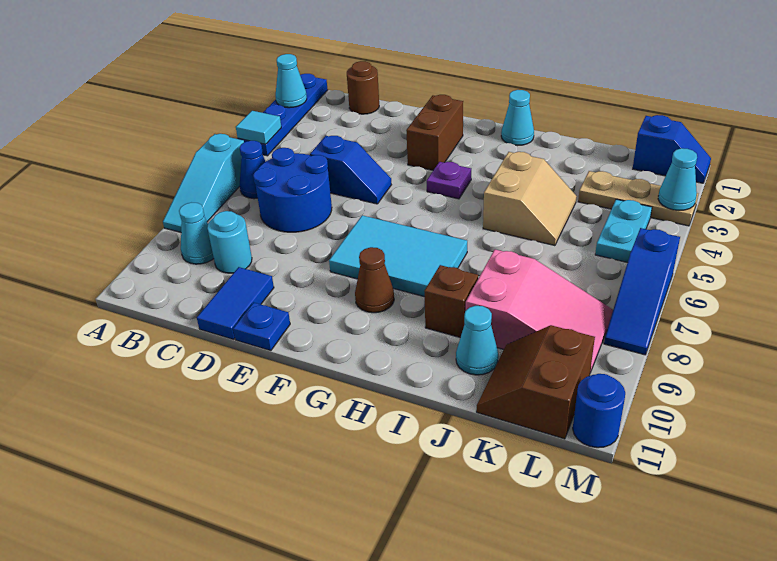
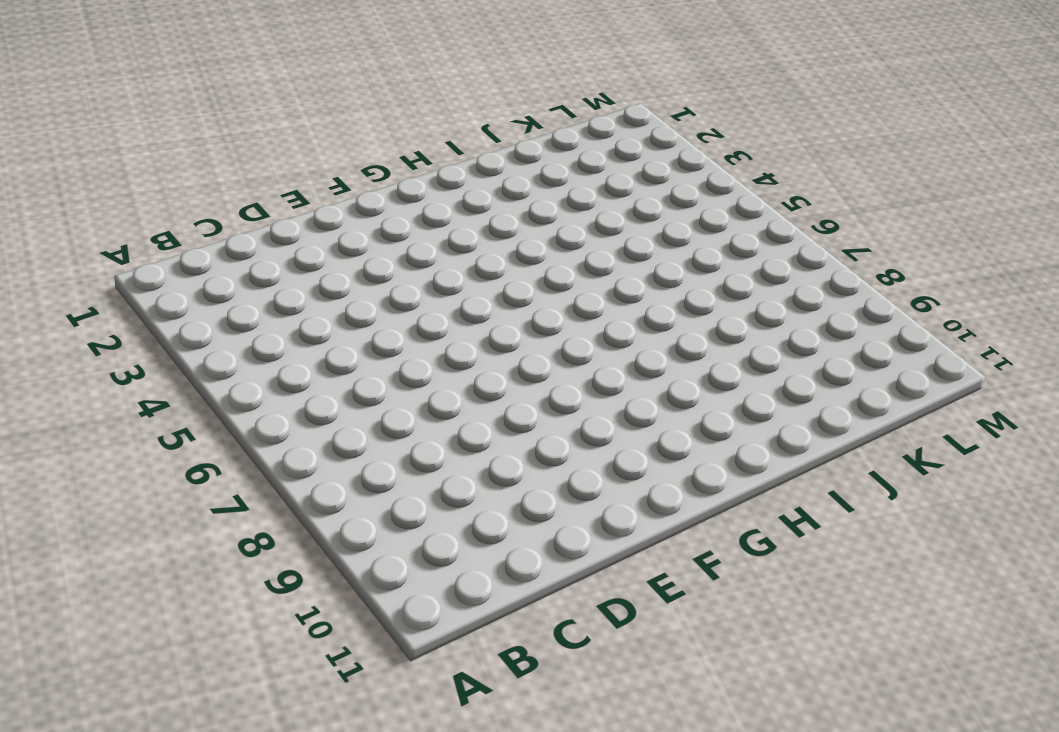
none -> blue 1x4 plate [238,74,328,156]
none -> cyan 1x3 slope [163,134,244,232]
none -> blue 1x1 cone [240,141,266,199]

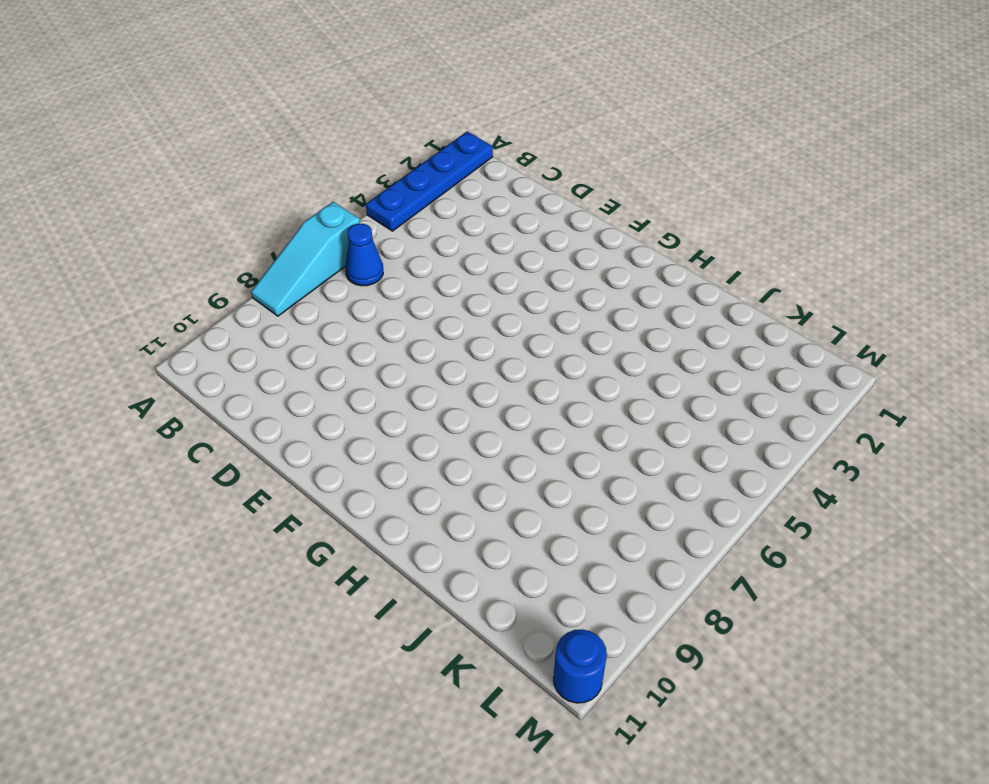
none -> cyan 1x1 cone [179,203,214,264]
none -> brown 1x1 round brick [347,61,379,114]
none -> blue 2x2 round brick [253,148,332,232]

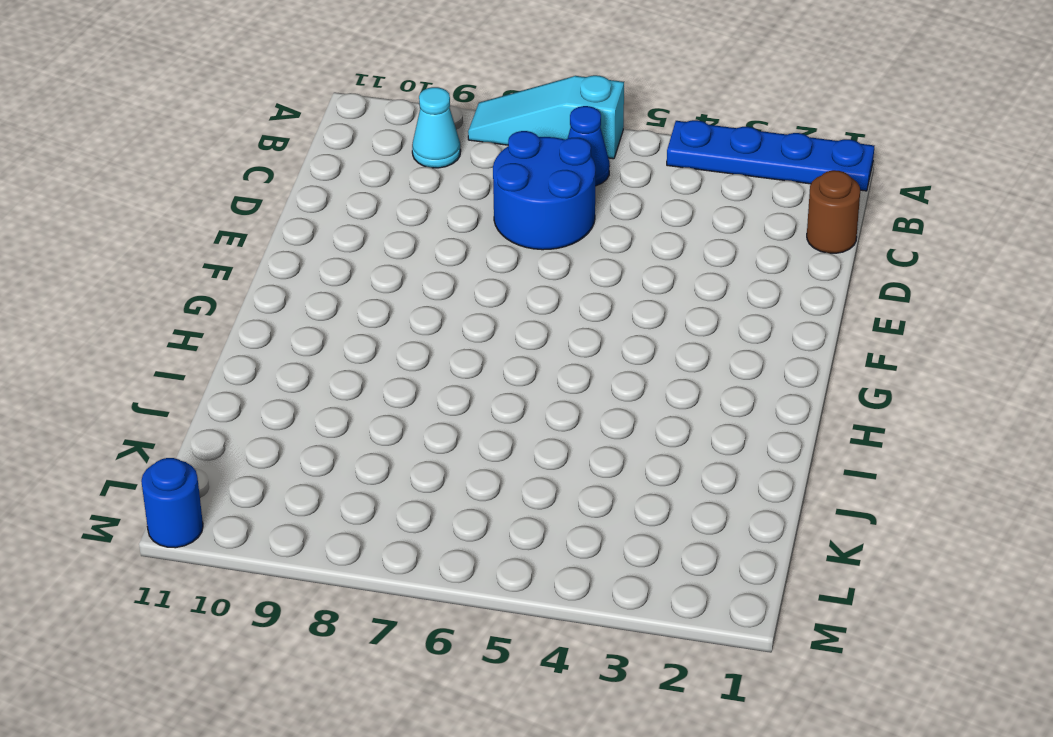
none -> cyan 1x1 round brick [207,211,252,273]
none -> blue 1x2 slope [310,136,391,204]
none -> blue 1x2 tile [197,267,274,339]

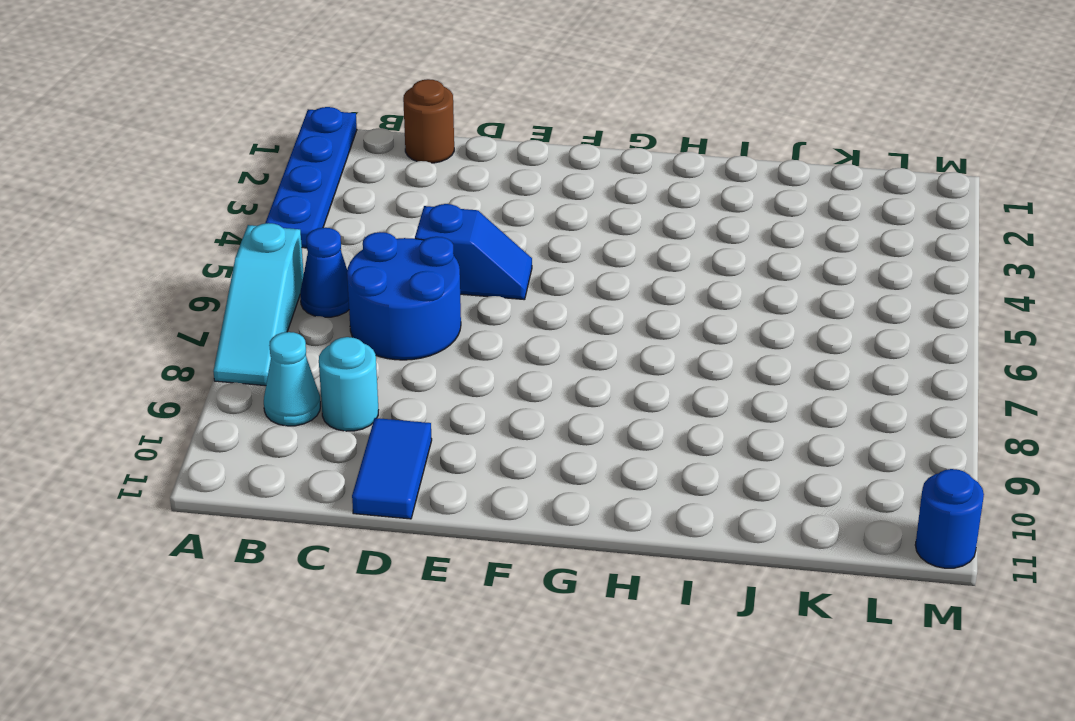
none -> blue 1x1 plate [233,302,290,351]
none -> brown 1x2 brick [406,95,463,170]
none -> cyan 2x3 tile [329,215,467,297]

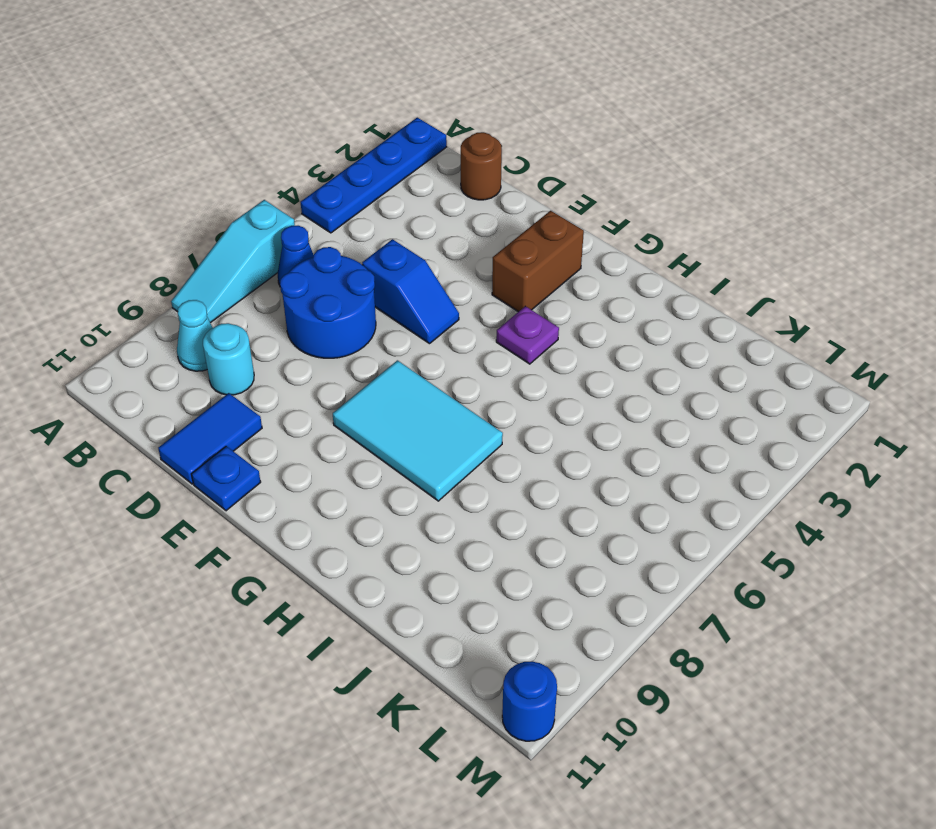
none -> brown 1x1 cone [355,247,394,313]
none -> cyan 1x1 cone [501,90,534,146]
none -> tan 2x2 slope [483,152,577,246]

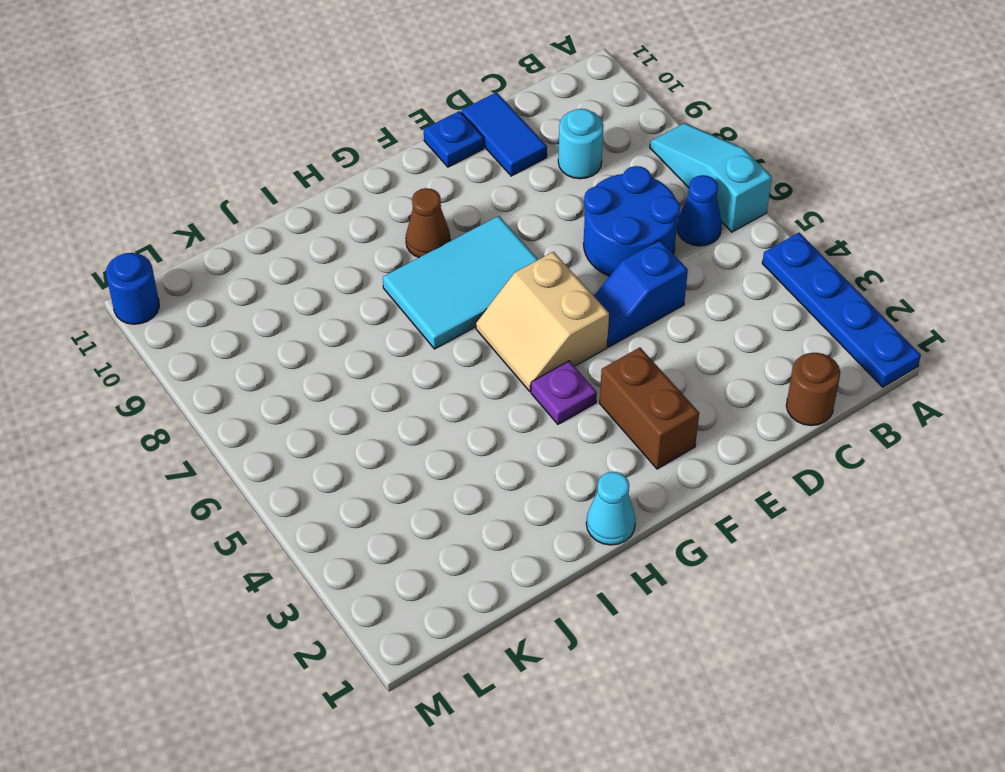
tan 2x2 slope [476,252,609,391] -> tan 2x2 slope moved to [483,152,577,246]
none -> cyan 1x1 cone [179,203,214,264]
none -> brown 1x1 brick [424,265,478,338]
none -> pink 2x3 slope [466,249,613,373]

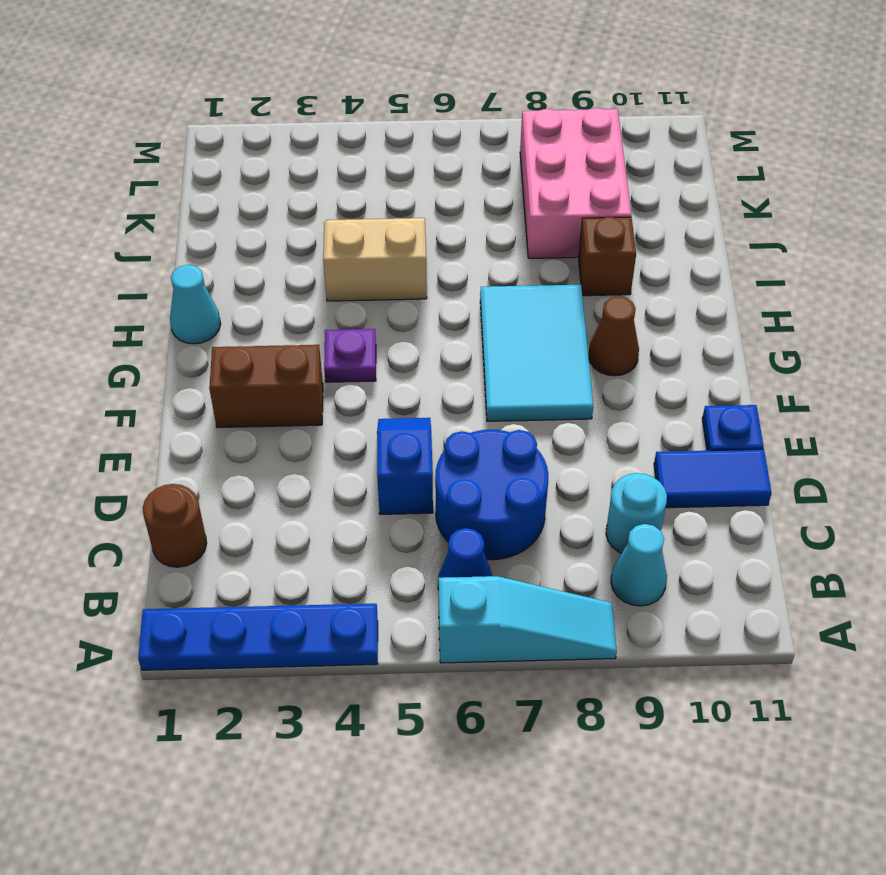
pink 2x3 brick [520,108,631,258] -> pink 2x3 slope [466,249,613,373]
none -> cyan 1x1 cone [456,306,498,375]
none -> tan 1x3 plate [578,171,698,226]
none -> brown 2x2 slope [476,325,595,439]

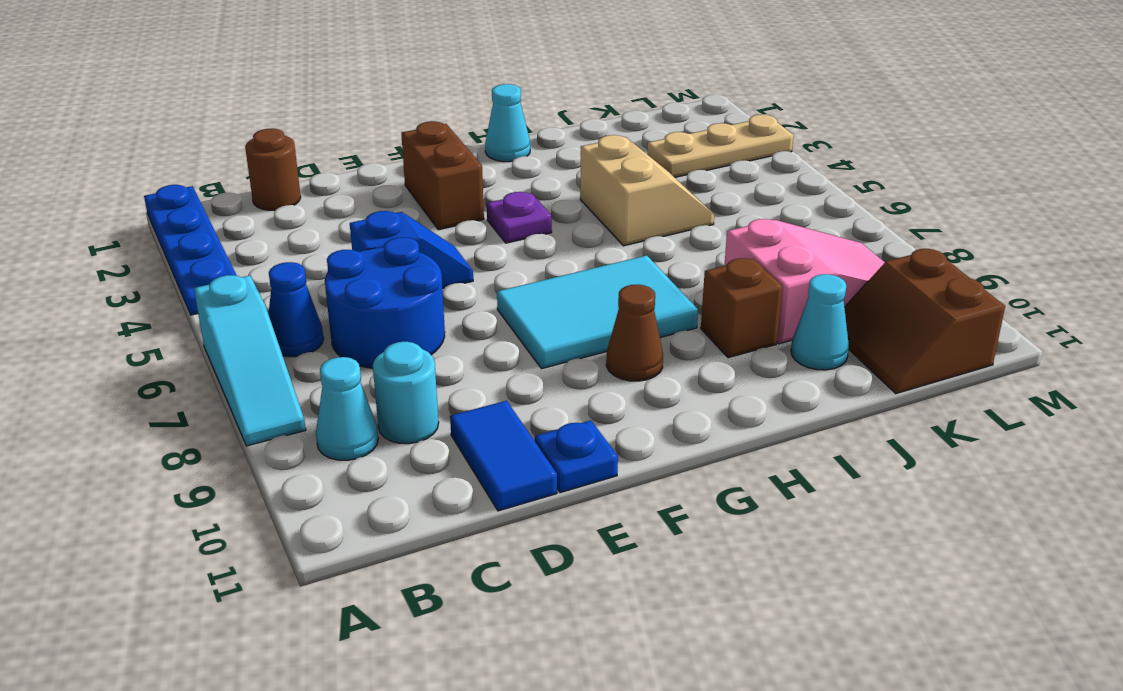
none -> blue 1x2 slope [633,115,711,183]
none -> cyan 1x2 plate [595,199,652,263]
none -> blue 1x3 slope [604,228,680,355]

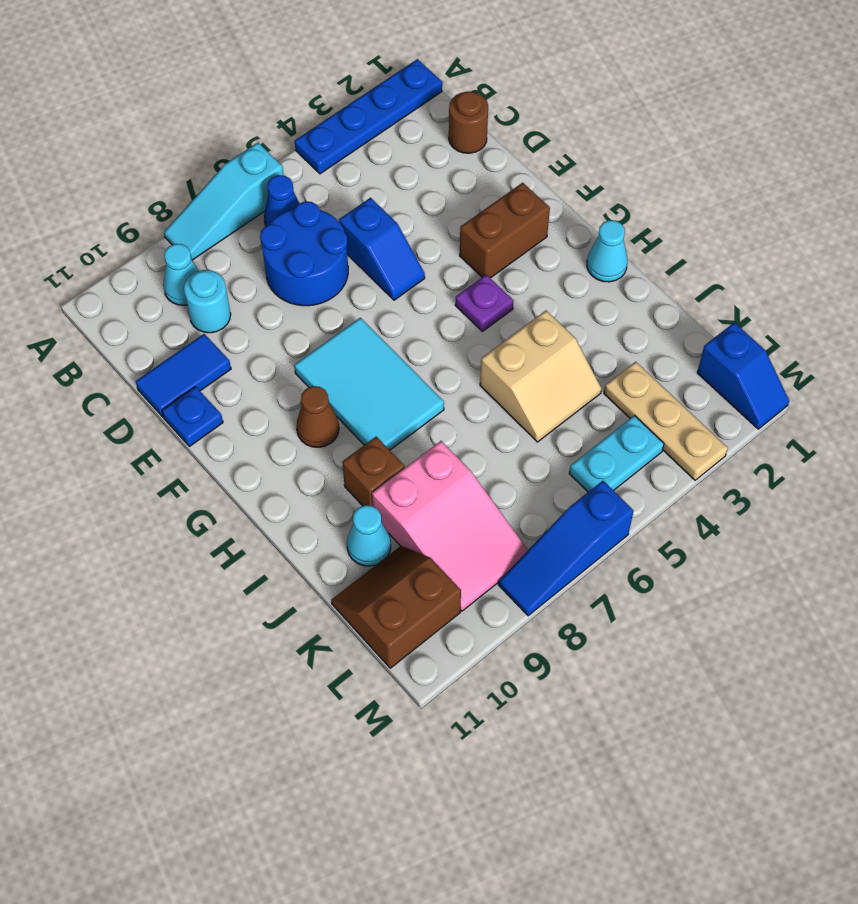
none -> blue 1x1 round brick [573,374,625,448]
none -> cyan 1x1 cone [276,54,307,108]
none -> cyan 1x1 tile [236,111,281,144]

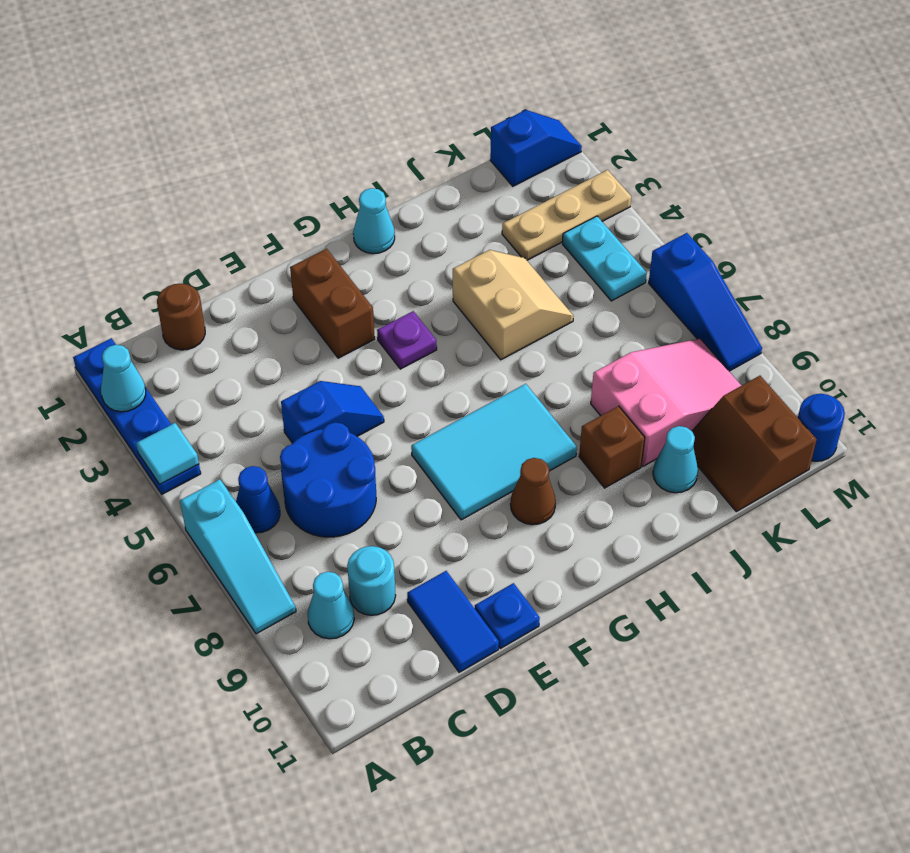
none -> cyan 1x1 cone [658,148,697,210]

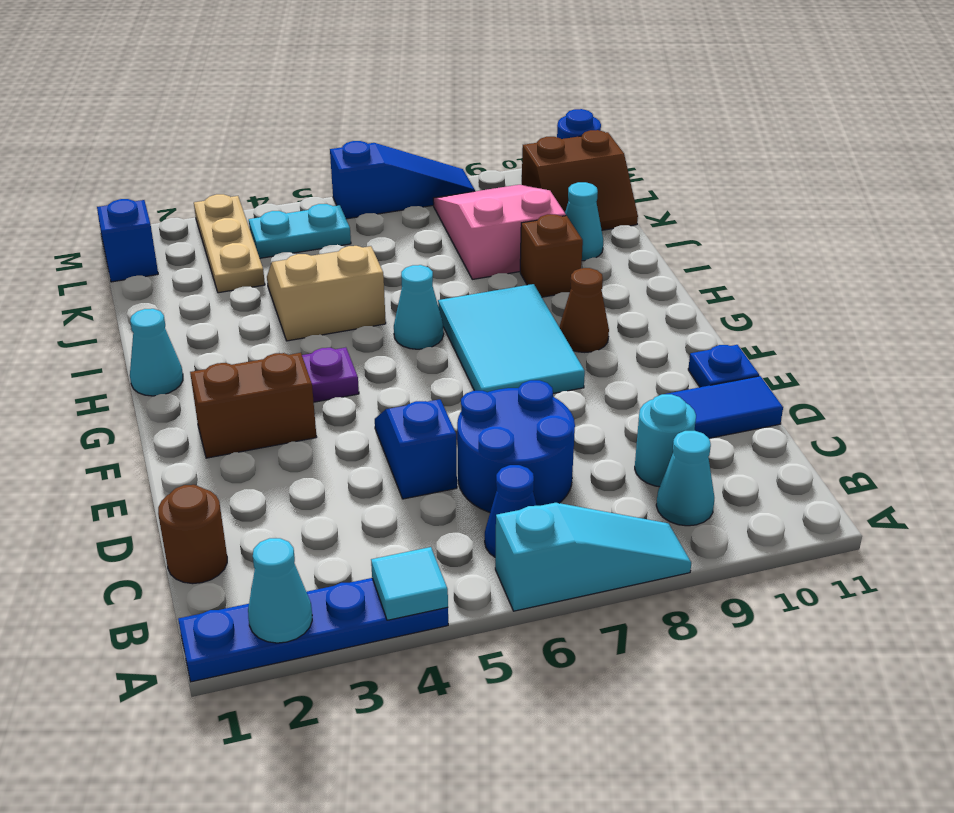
cyan 1x1 cone [394,265,444,349] -> cyan 1x1 cone moved to [658,148,697,210]

